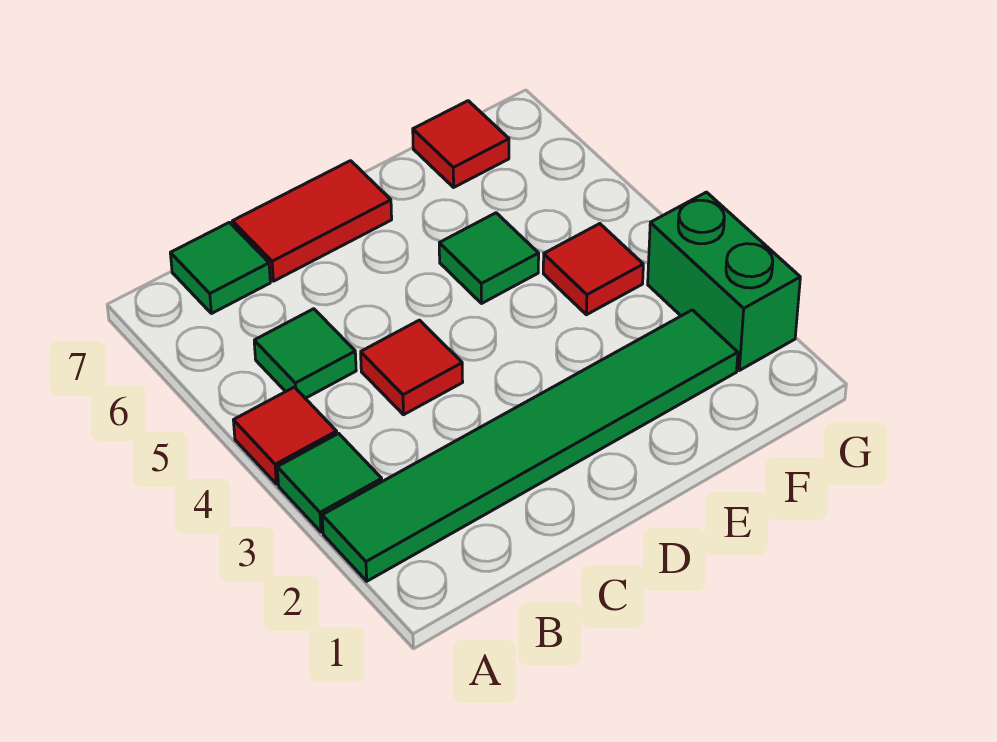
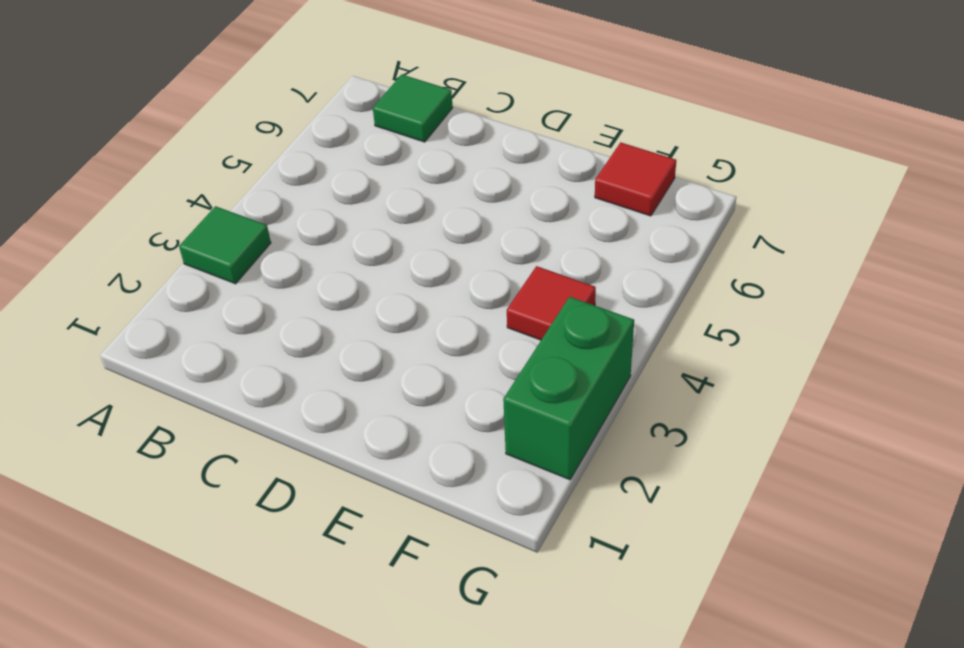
none -> green 1x6 tile [322,310,738,581]
none -> red 1x1 tile [233,387,337,484]

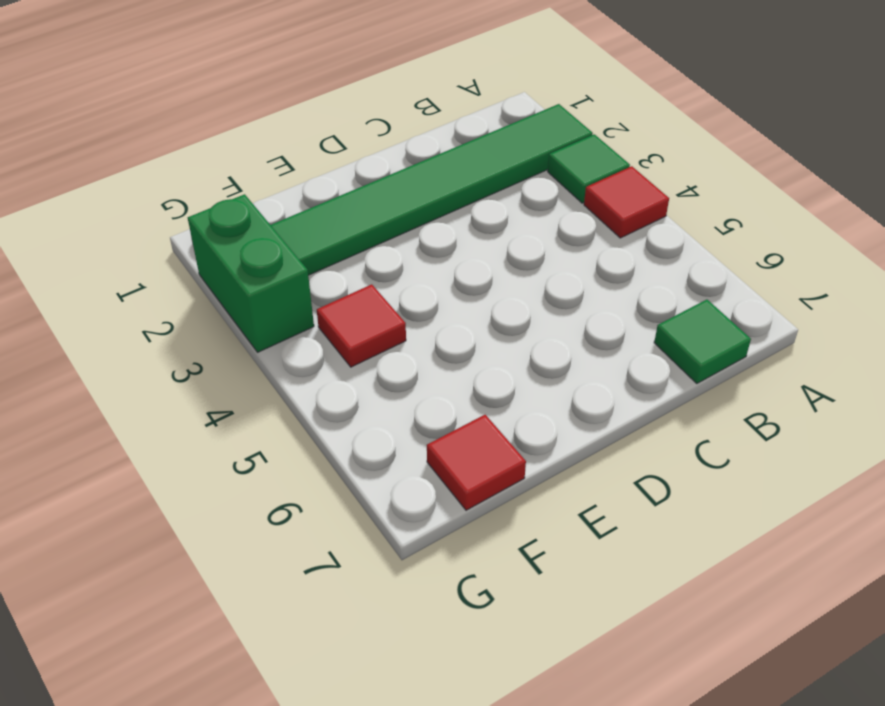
none -> green 1x1 tile [254,309,356,398]
none -> red 1x1 tile [361,320,463,415]

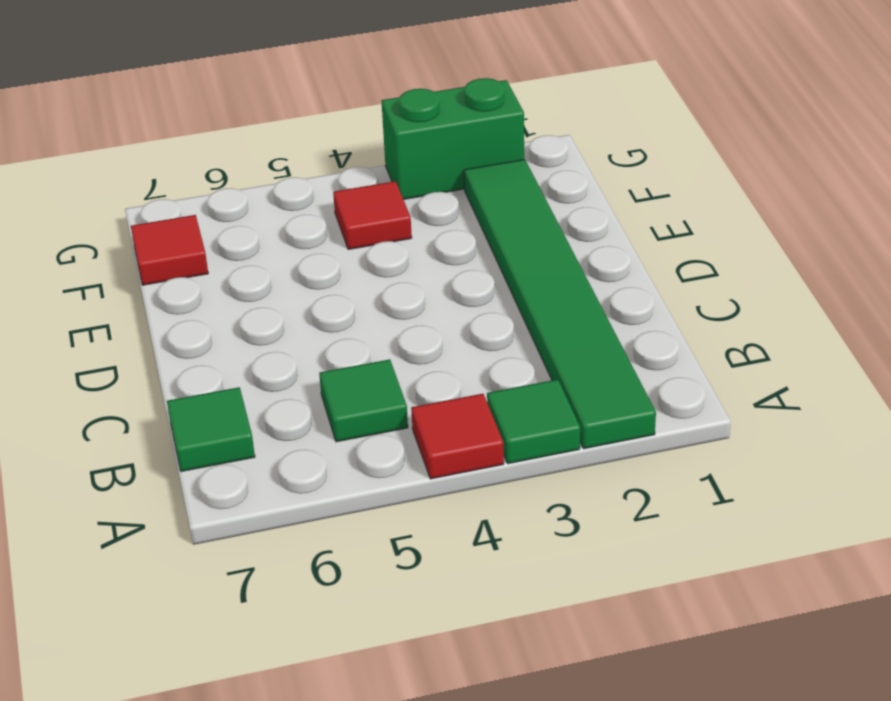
none -> red 1x1 tile [361,320,463,415]
none -> red 1x2 tile [232,161,392,281]

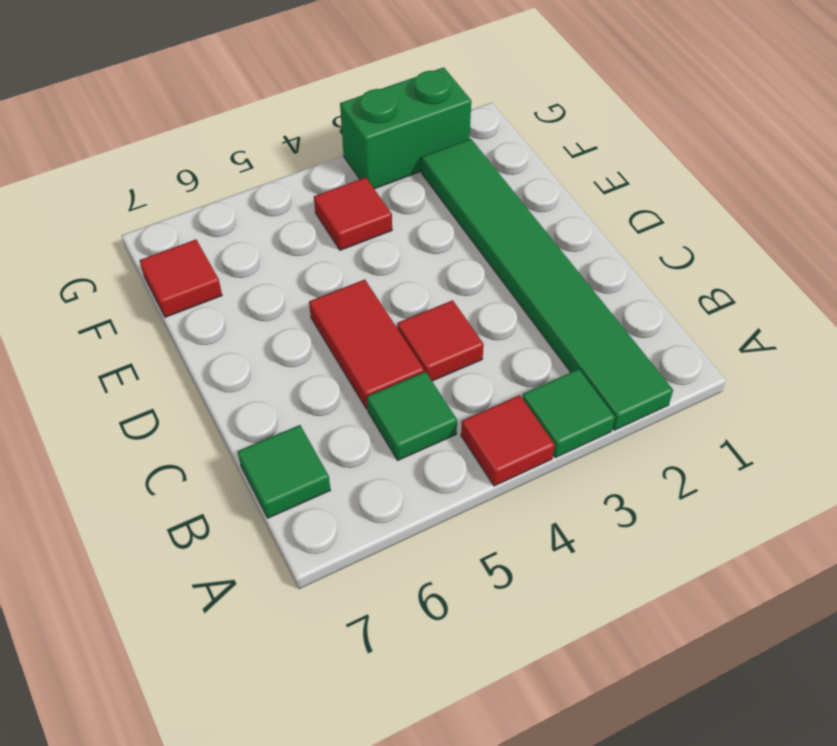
red 1x2 tile [309,279,424,409] -> red 1x2 tile moved to [232,161,392,281]
none -> green 1x1 tile [439,213,539,303]

